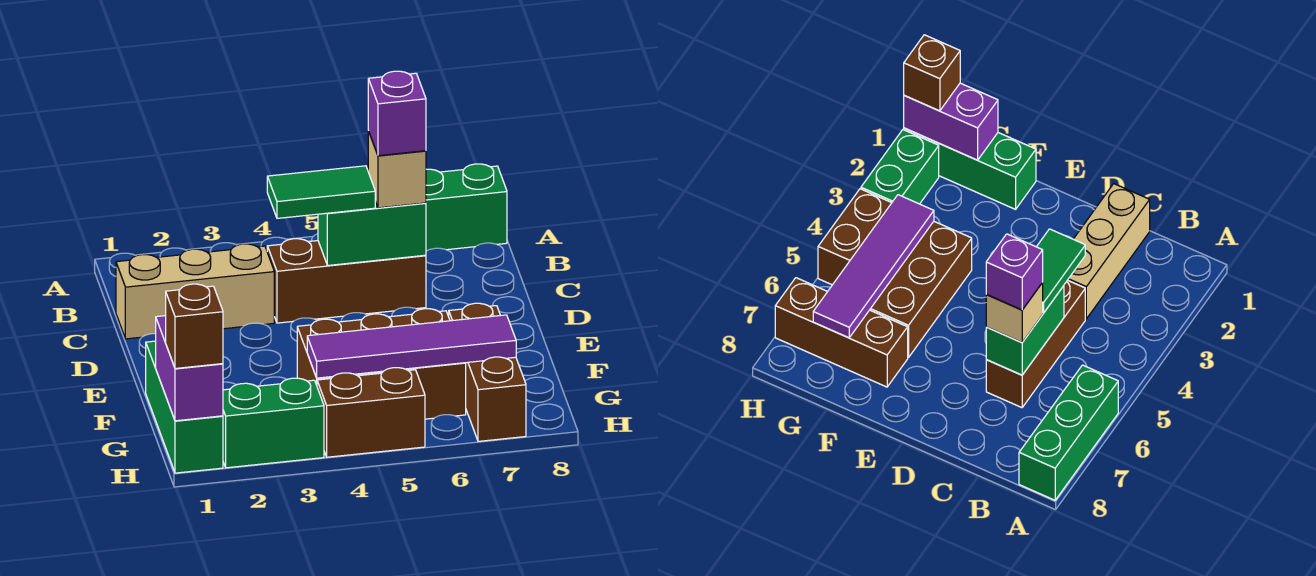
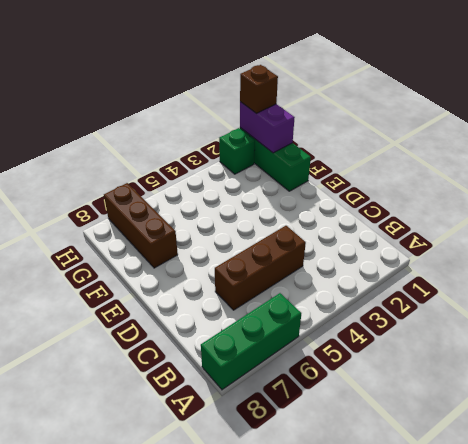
green 1x1 brick [219,128,255,174] -> green 1x2 brick [223,378,324,468]
none -> tan 1x3 brick [116,244,274,339]
none -> brown 2x3 brick [297,309,466,419]
none -> brown 1x2 brick [317,368,425,457]

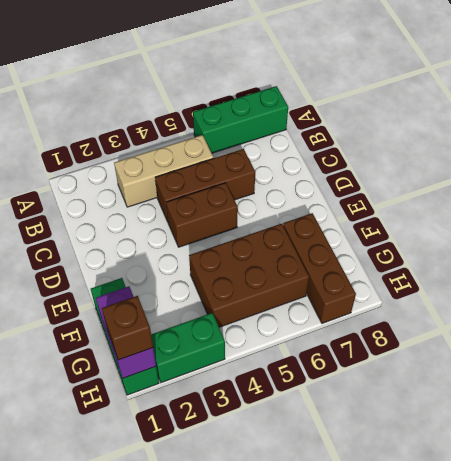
tan 1x3 brick [114,135,214,207] -> tan 1x3 brick moved to [116,244,274,339]
brown 1x2 brick [166,183,238,247] -> brown 1x2 brick moved to [317,368,425,457]
none -> green 1x2 brick [318,202,426,265]
none -> purple 1x4 tile [307,315,516,378]
none -> green 1x2 tile [267,166,375,218]

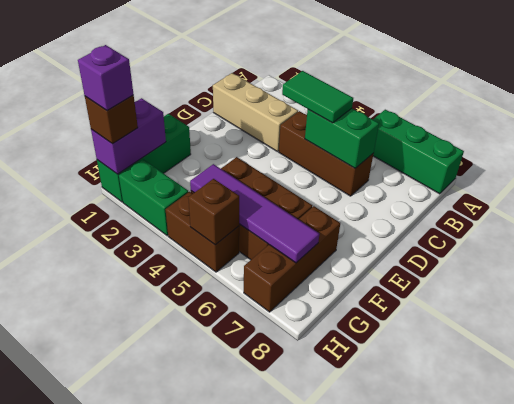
purple 1x1 brick [78,45,134,111] -> purple 1x1 brick moved to [368,71,426,156]
brown 1x1 brick [188,179,239,245] -> none
none -> tan 1x1 brick [368,131,426,208]

